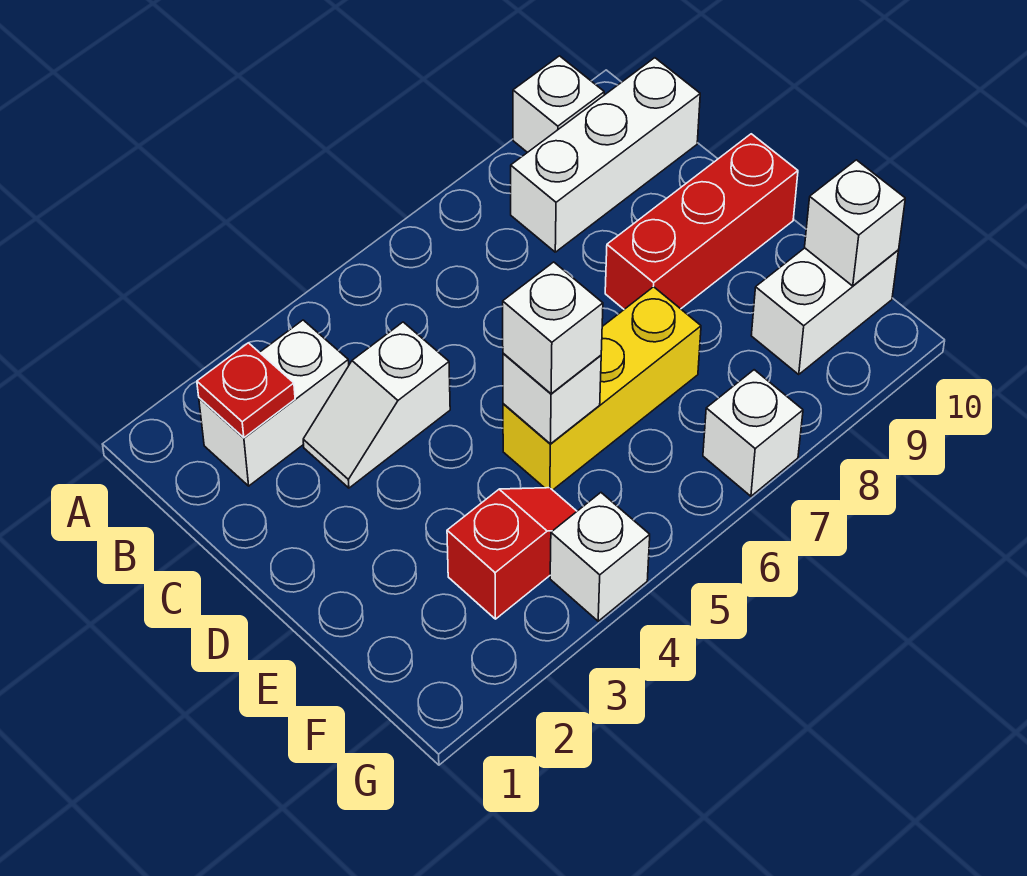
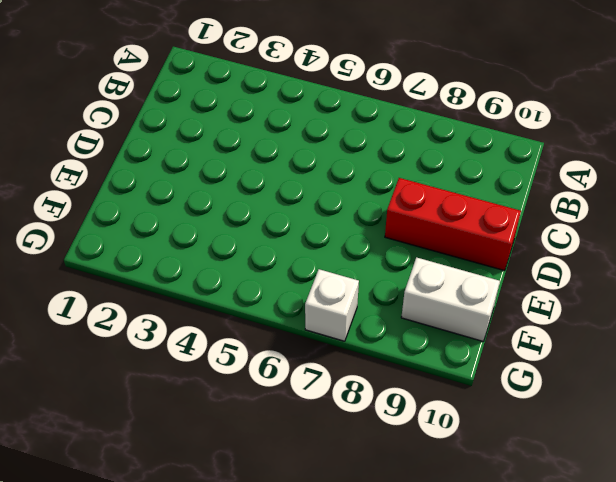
none -> white 1x1 brick [513,56,604,153]
none -> white 1x2 brick [199,320,349,486]
none -> white 1x3 brick [511,58,700,252]

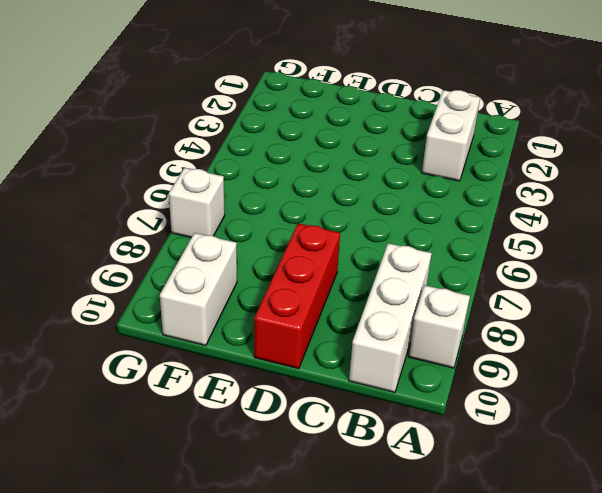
none -> white 1x2 slope [303,322,450,488]
none -> yellow 1x3 brick [503,287,701,490]
none -> red 1x2 slope [447,488,577,619]

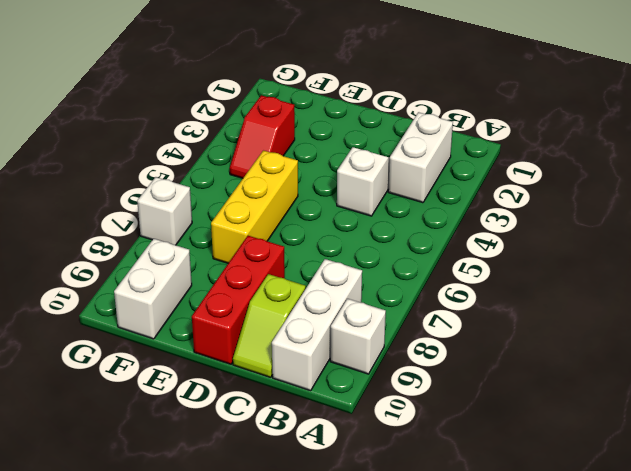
lime 1x2 slope [233,274,306,377] -> none
none -> white 1x1 brick [550,493,650,621]
none -> red 1x1 plate [197,343,295,438]
none -> white 1x1 brick [503,353,601,444]

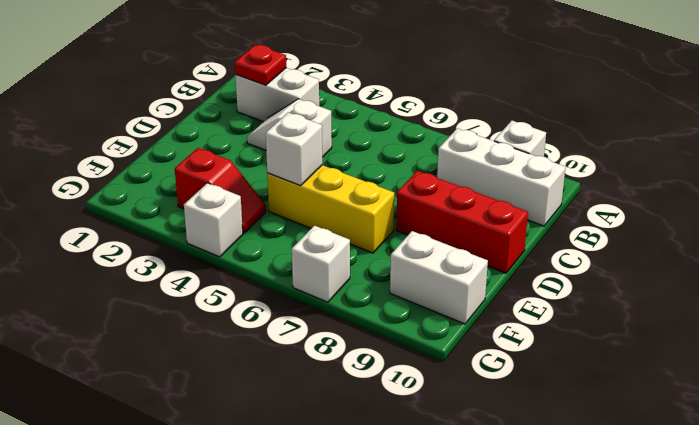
none -> white 1x1 brick [805,160,905,286]
none -> white 1x1 brick [503,262,603,394]

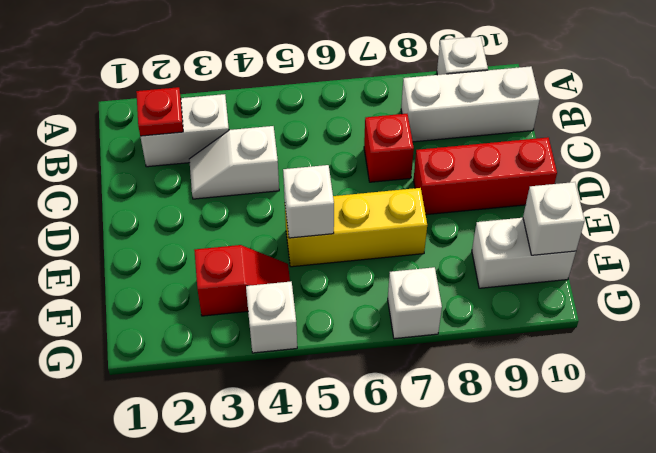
red 1x1 brick [364,114,414,182] -> none
none -> white 1x1 brick [503,262,603,394]

